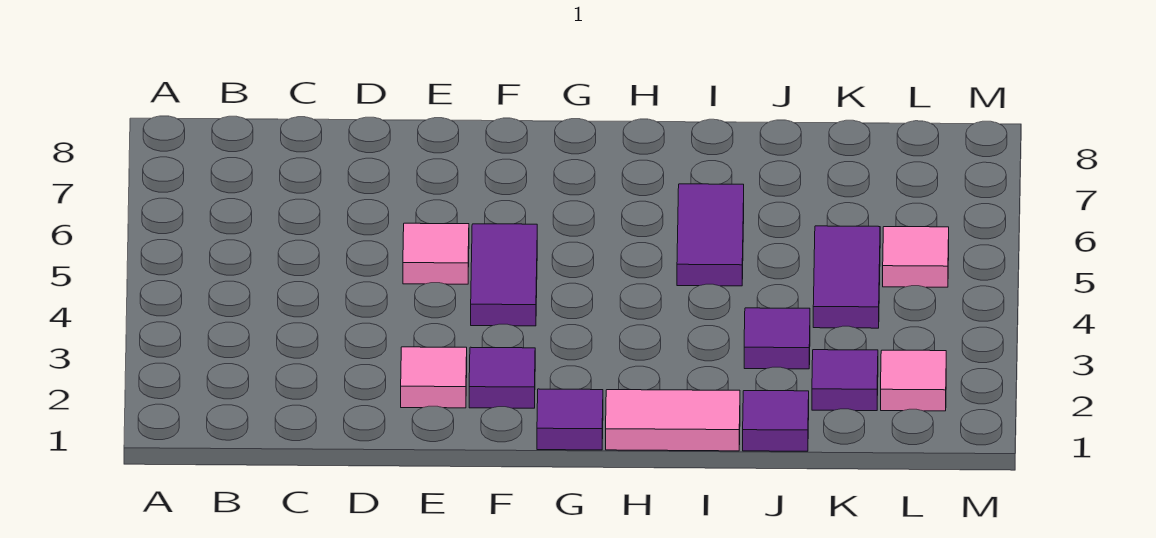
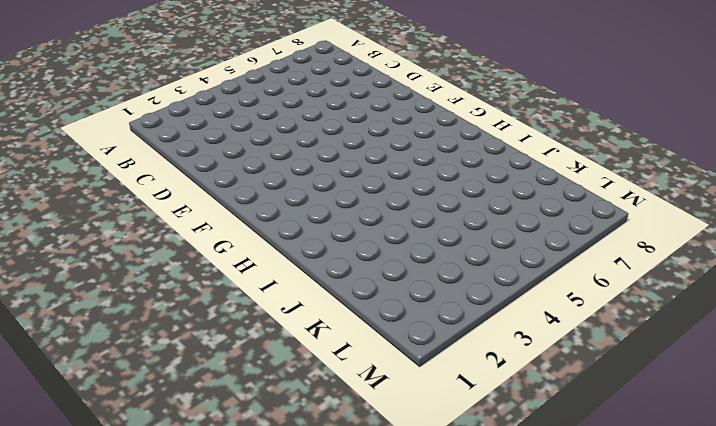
none -> pink 1x1 tile [401,347,467,408]
none -> pink 1x1 tile [403,223,469,284]
none -> purple 1x1 tile [469,347,535,408]

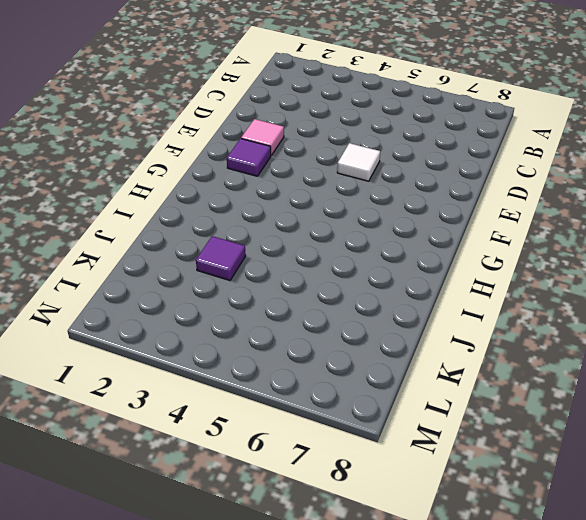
white 1x1 tile [337,143,380,181] -> pink 1x1 tile [403,223,469,284]
none -> purple 1x2 tile [471,224,537,326]
none -> purple 1x1 tile [537,389,603,450]
none -> pink 1x2 tile [606,390,740,451]

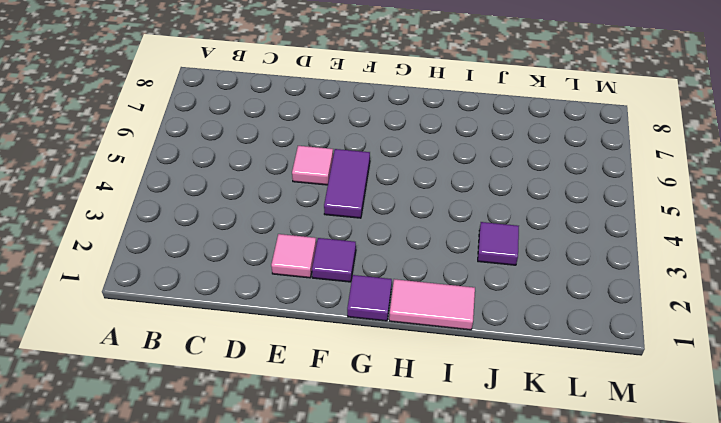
none -> purple 1x2 tile [677,184,744,286]
none -> purple 1x1 tile [743,391,809,451]
none -> purple 1x1 tile [812,350,878,411]

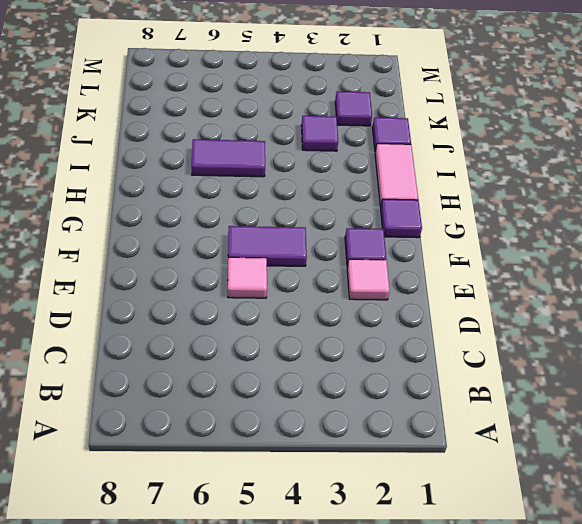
none -> purple 1x2 tile [813,226,880,328]
none -> pink 1x1 tile [881,350,946,411]
none -> pink 1x1 tile [883,227,949,287]

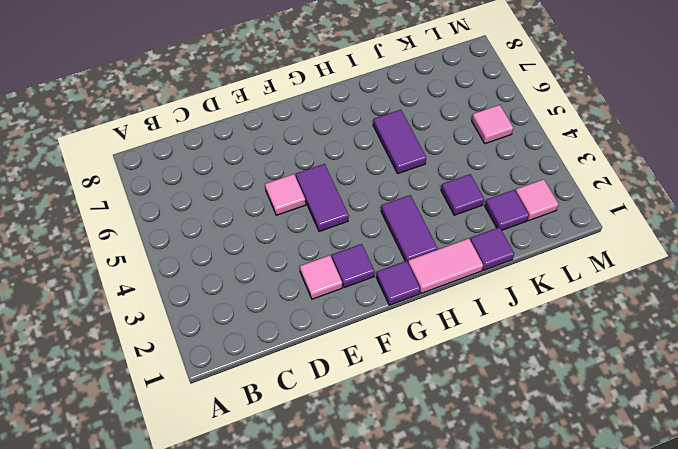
purple 1x2 tile [381,195,438,262] -> purple 1x2 tile moved to [813,226,880,328]

